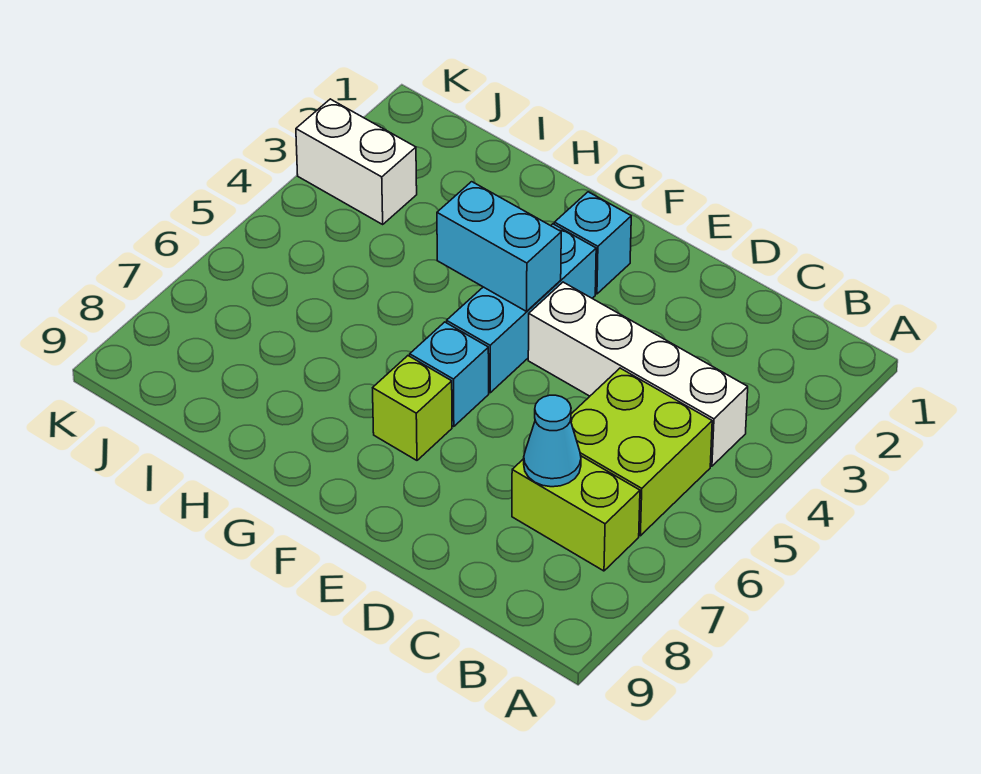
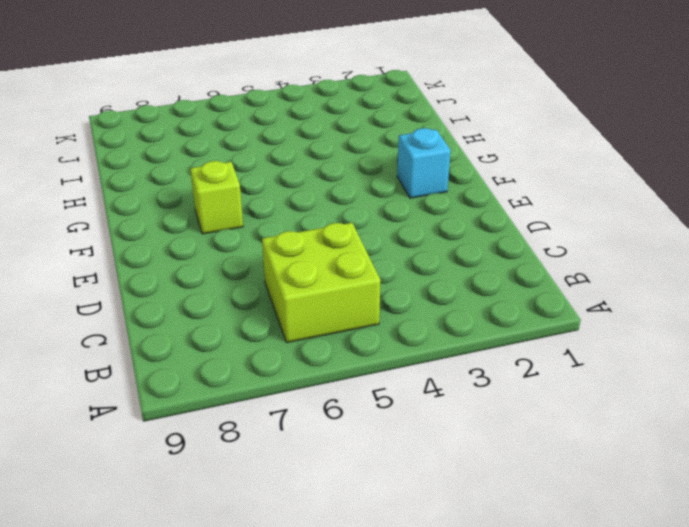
none -> white 1x4 brick [528,282,748,466]
none -> lime 1x2 brick [512,456,640,571]

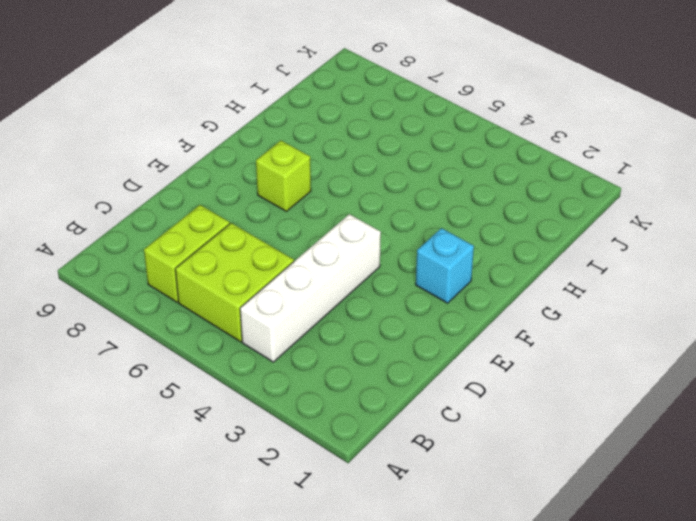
none -> cyan 1x3 brick [447,224,596,393]
none -> cyan 1x1 brick [410,322,489,427]

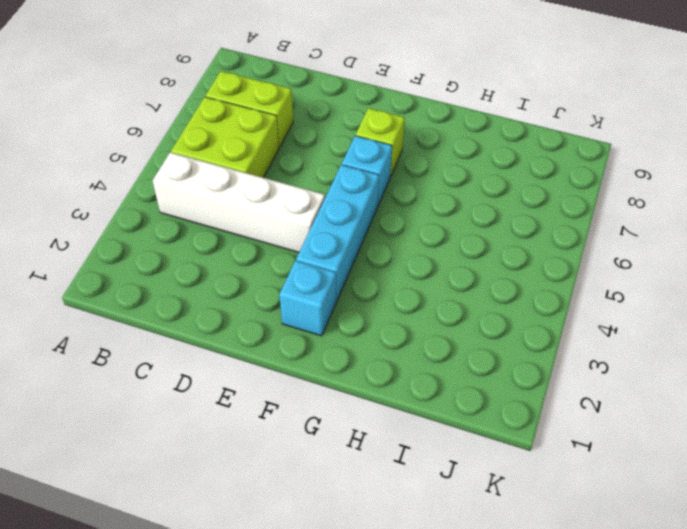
none -> white 1x2 brick [296,99,417,224]
none -> cyan 1x1 cone [524,395,581,487]

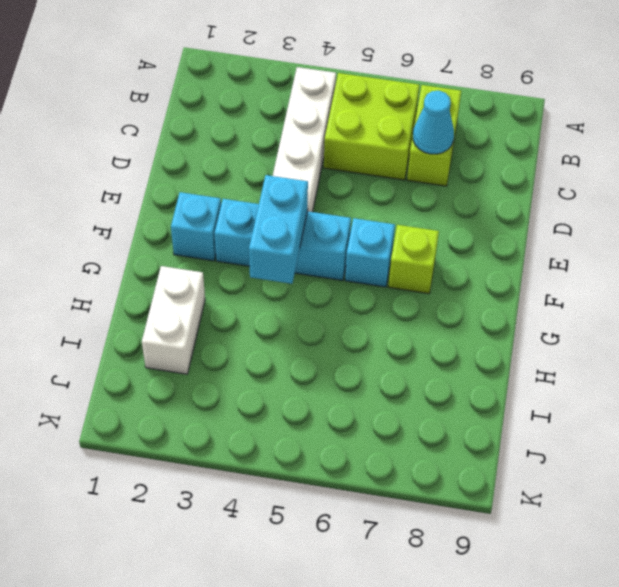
white 1x2 brick [142,266,205,374] -> white 1x2 brick moved to [296,99,417,224]

